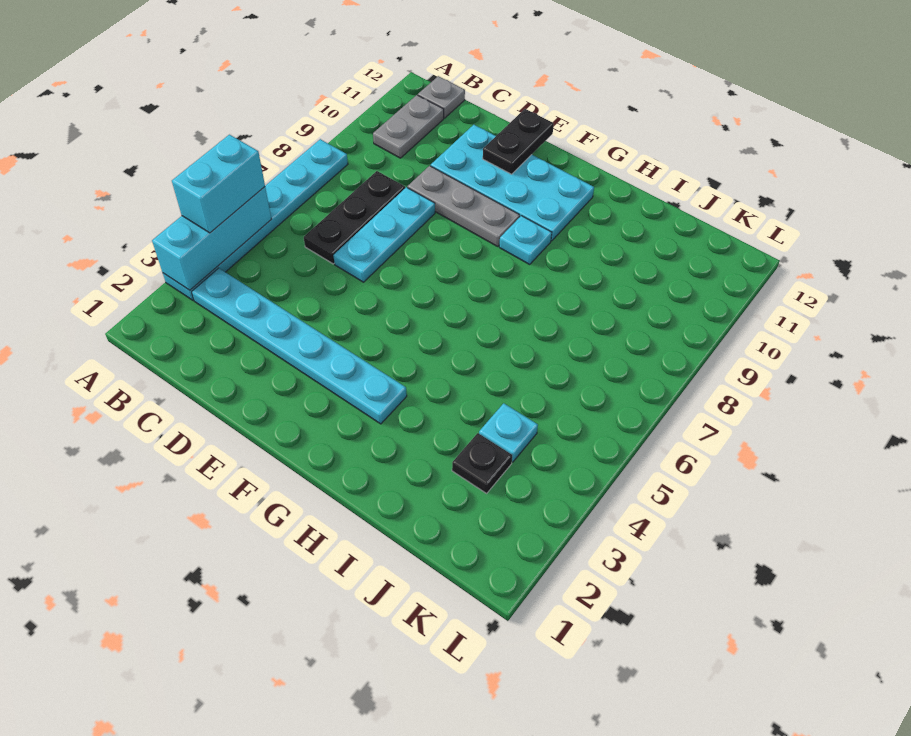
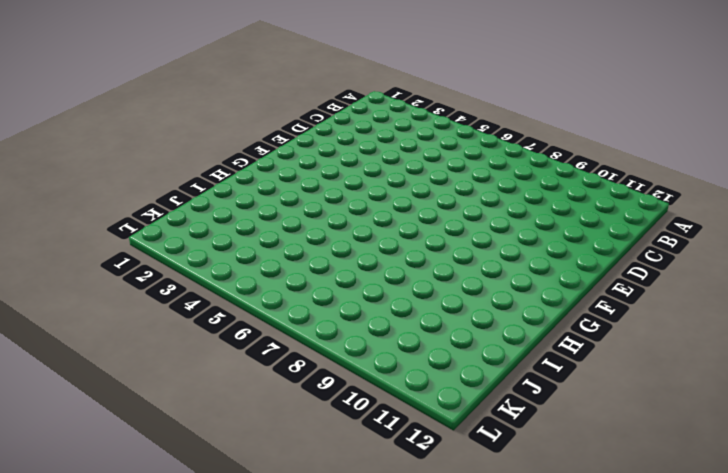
none -> cyan 1x6 plate [163,139,348,300]
none -> cyan 1x6 plate [192,268,407,424]
none -> grey 1x2 plate [373,95,444,158]

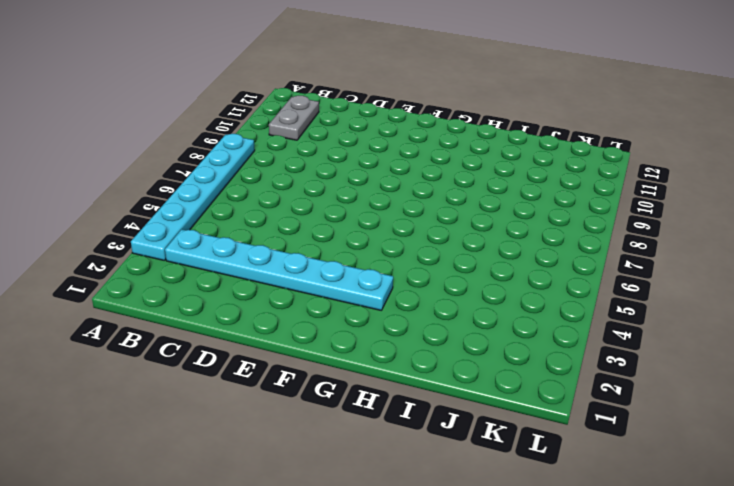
none -> grey 1x1 plate [418,76,465,118]
none -> black 1x3 plate [304,171,405,264]
none -> cyan 1x3 plate [333,187,435,282]

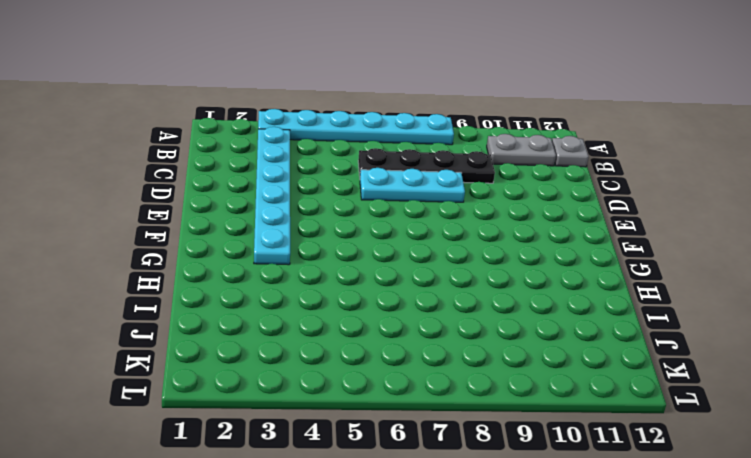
black 1x4 plate [358,148,495,183] -> black 1x3 plate [304,171,405,264]
none -> grey 1x3 plate [407,166,520,247]
none -> cyan 2x4 plate [431,125,594,241]
none -> cyan 1x1 plate [499,216,552,264]

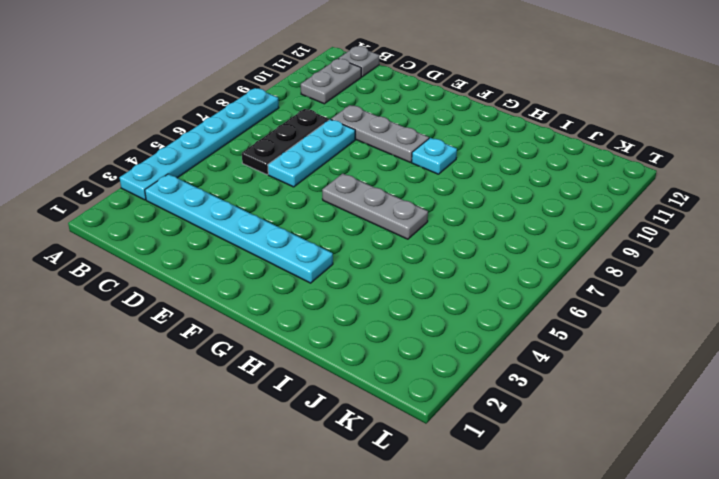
grey 1x3 plate [322,174,428,239] -> none
none -> cyan 2x4 plate [431,125,594,241]
none -> black 1x1 plate [452,433,512,493]
none -> cyan 1x1 plate [479,403,538,462]

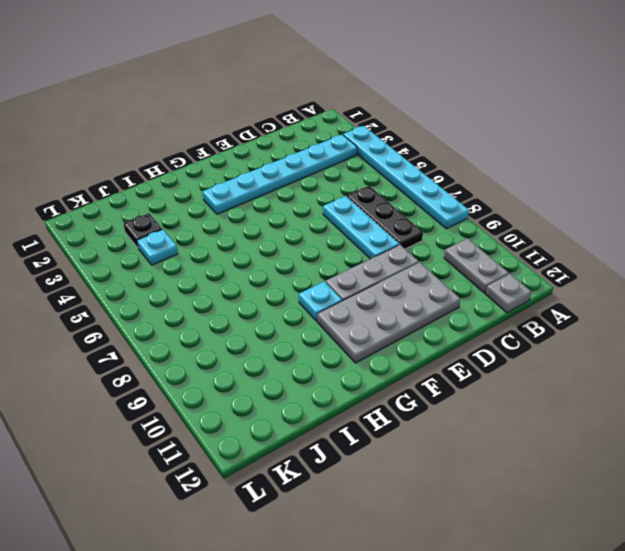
grey 2x4 plate [317,262,460,363] -> cyan 2x4 plate [431,125,594,241]
none -> cyan 1x3 brick [152,187,271,290]
none -> black 1x2 plate [483,109,554,174]
none -> cyan 1x2 brick [172,135,265,233]

